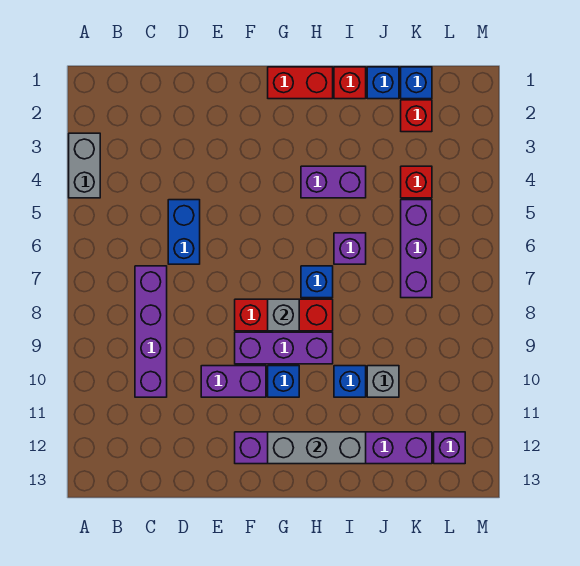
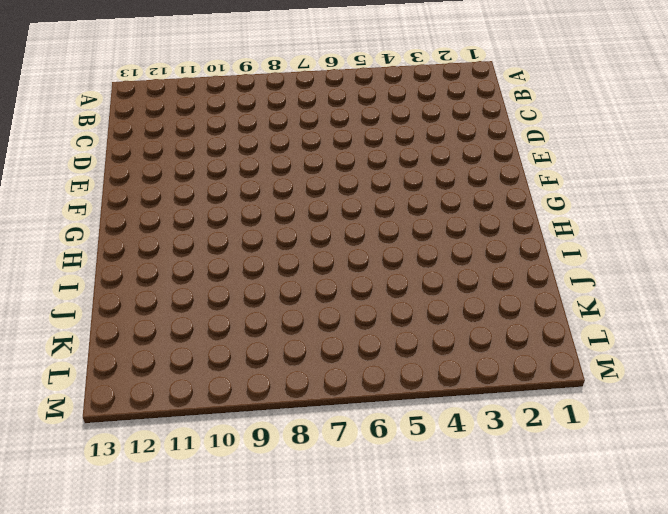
none -> grey 1x2 brick [69,133,100,198]
none -> purple 1x4 brick [135,266,167,397]
none -> blue 1x2 brick [168,200,200,264]

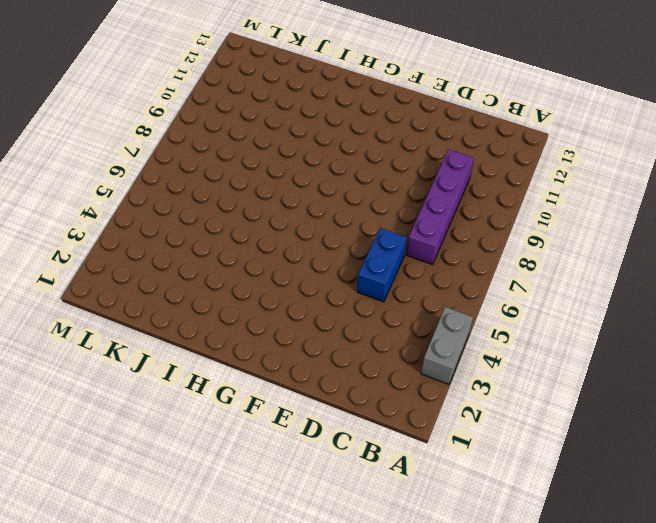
none -> purple 1x2 brick [201,366,266,397]
none -> red 1x3 brick [235,299,333,331]
none -> purple 1x3 brick [235,332,333,364]

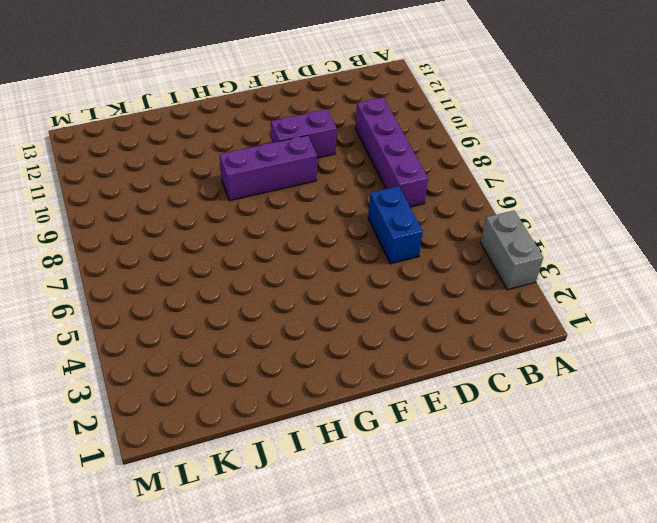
none -> red 1x3 brick [235,299,333,331]
none -> purple 1x6 brick [235,432,432,464]
none -> red 1x2 brick [268,67,333,99]

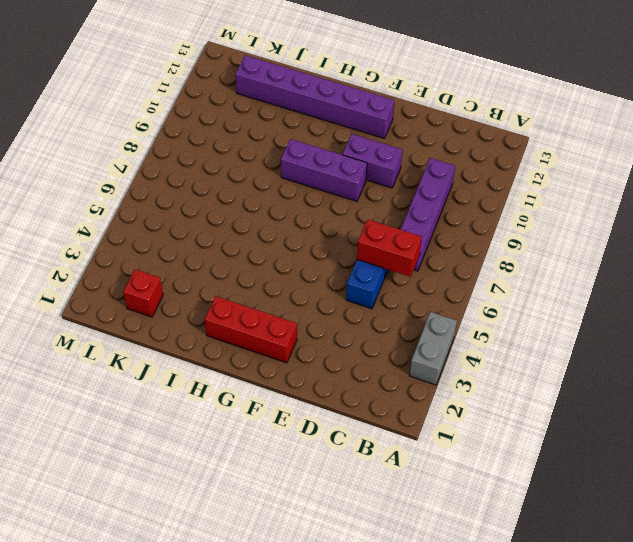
red 1x2 brick [357,219,422,277] -> red 1x2 brick moved to [268,67,333,99]
red 1x3 brick [205,296,297,363] -> red 1x3 brick moved to [235,299,333,331]
none -> blue 1x1 brick [268,366,299,397]
none -> purple 1x2 brick [301,166,366,198]
none -> blue 1x1 brick [301,266,333,298]

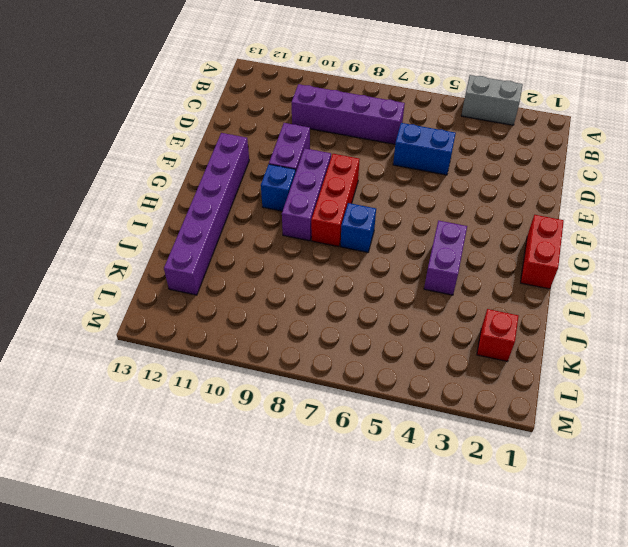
none -> red 1x1 brick [334,67,366,99]
none -> purple 1x1 brick [334,233,366,264]
none -> blue 1x1 brick [334,366,366,397]

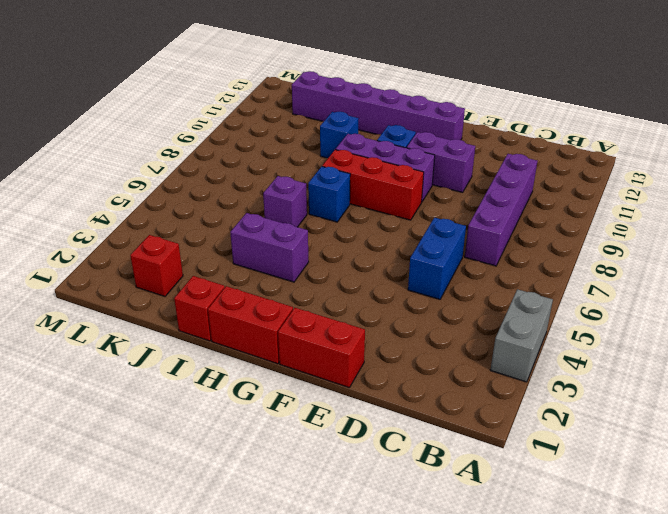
red 1x2 brick [278,308,365,387] -> none
none -> blue 1x1 brick [367,67,399,99]
none -> grey 1x1 brick [367,366,399,397]
none -> blue 1x1 brick [401,67,432,99]

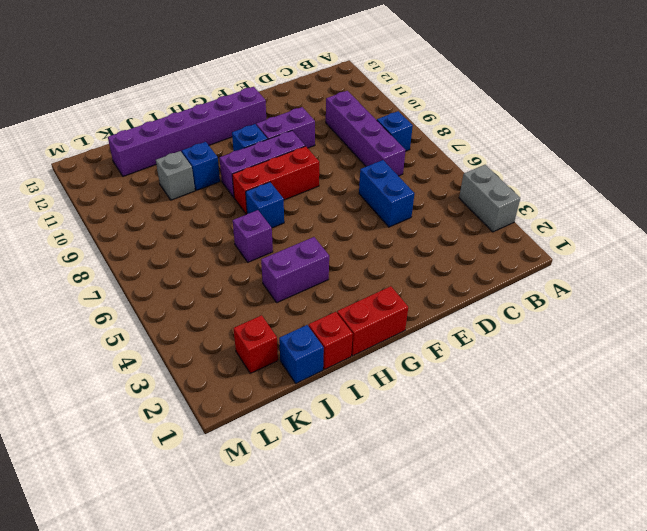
blue 1x1 brick [377,111,413,151] -> blue 1x1 brick moved to [401,67,432,99]
none -> red 1x1 brick [401,166,432,198]
none -> purple 1x3 brick [401,200,432,298]
none -> purple 1x1 brick [434,432,465,464]

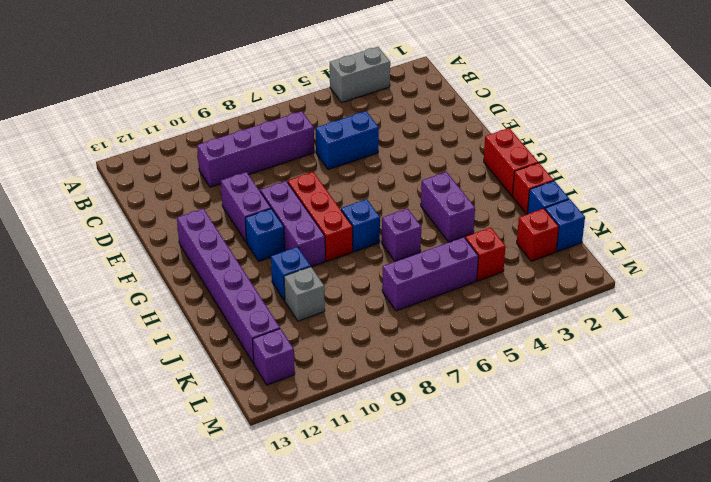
none -> grey 1x1 brick [268,299,299,331]
none -> grey 1x3 brick [268,432,366,464]

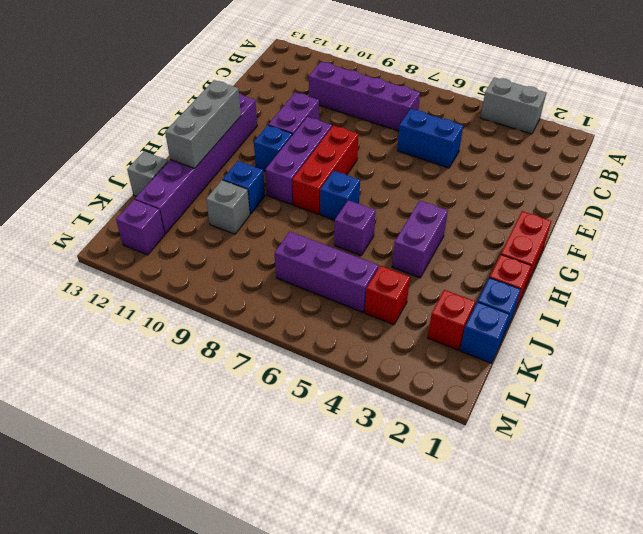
grey 1x1 brick [127,152,168,196] -> grey 1x1 brick moved to [268,299,299,331]

